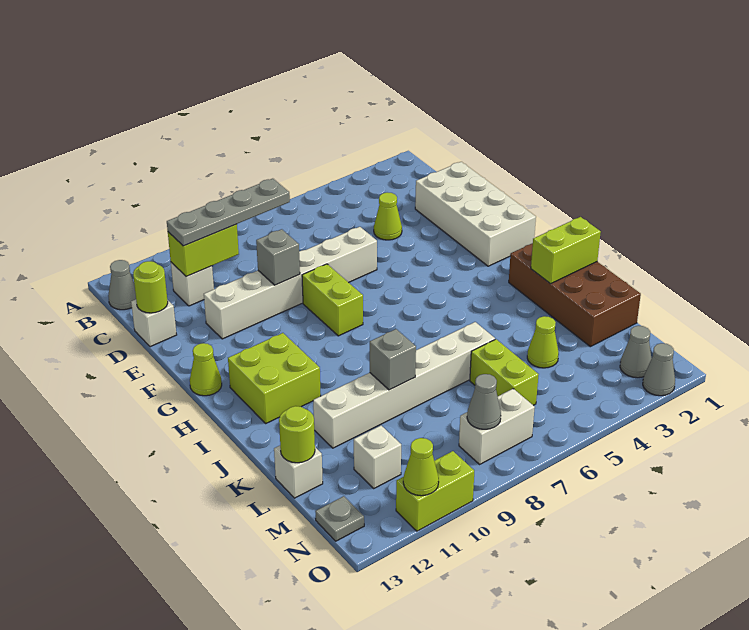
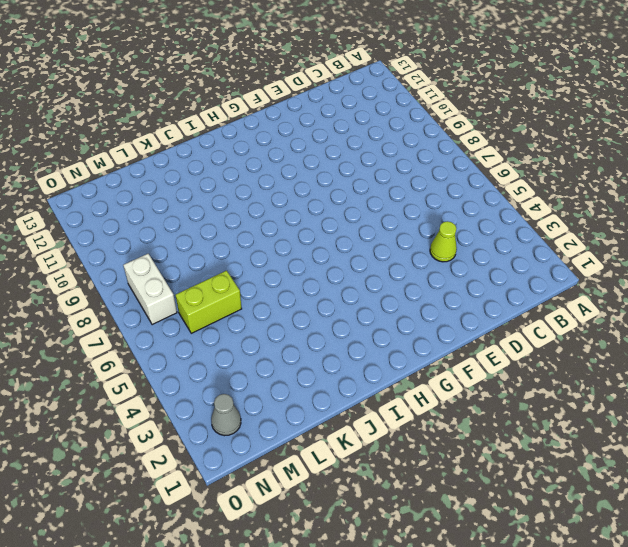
none -> grey 1x1 cone [108,260,136,310]
none -> white 1x1 brick [171,262,214,306]
none -> white 2x4 brick [415,162,536,266]

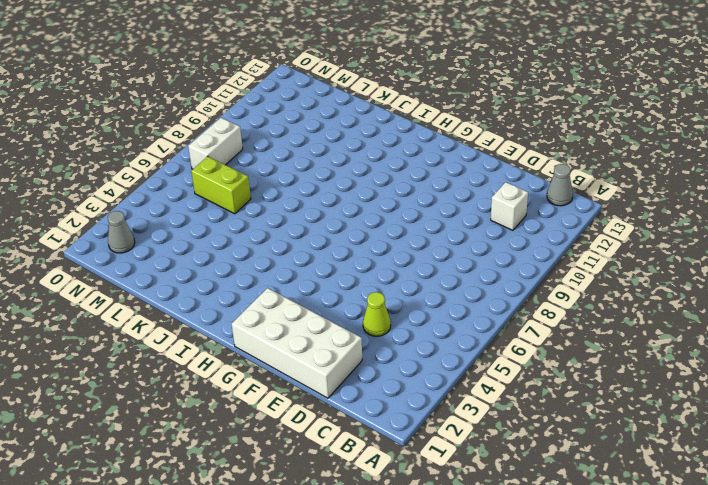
none -> white 1x1 brick [131,299,177,347]
none -> white 1x6 brick [204,227,377,339]
none -> lime 1x2 brick [302,264,363,336]

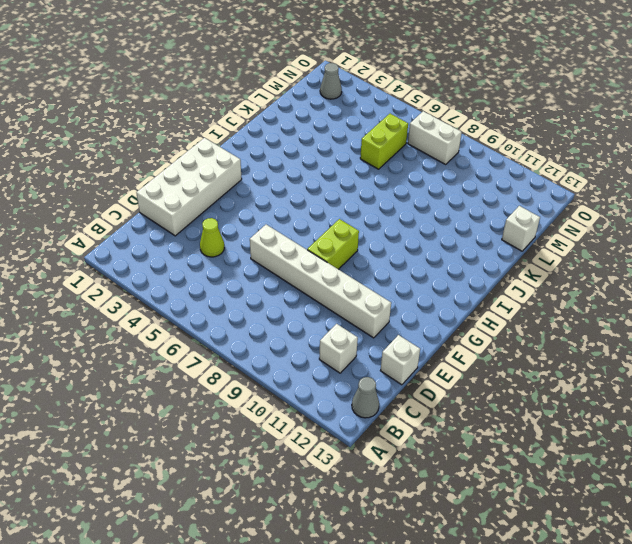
none -> lime 1x1 cone [190,343,222,396]
none -> lime 2x2 brick [228,333,321,423]
none -> brown 2x4 brick [509,243,641,347]

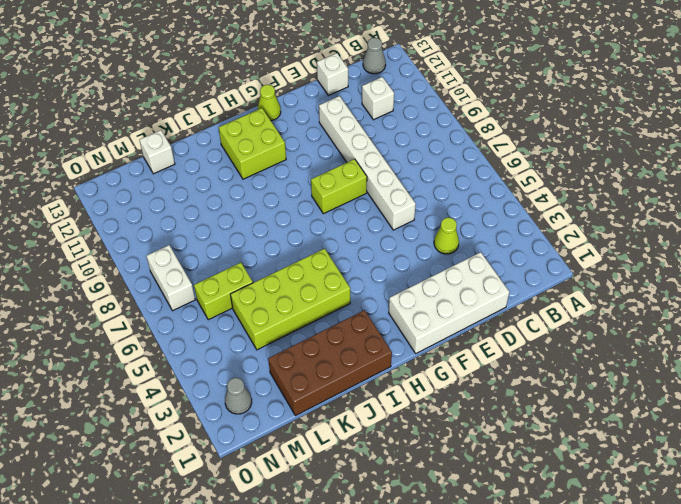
lime 2x4 brick [230,249,350,350] -> lime 1x1 cone [527,316,559,368]
none -> white 1x6 brick [313,322,495,448]
none -> white 1x1 brick [354,426,401,488]
none -> grey 1x1 plate [315,496,364,541]

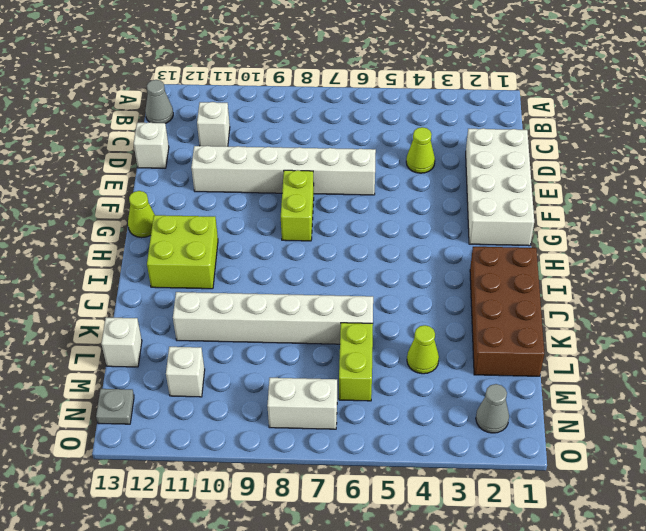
none -> grey 1x1 cone [643,343,675,396]
none -> lime 1x2 brick [396,451,474,531]
none -> lime 1x2 brick [168,224,239,277]

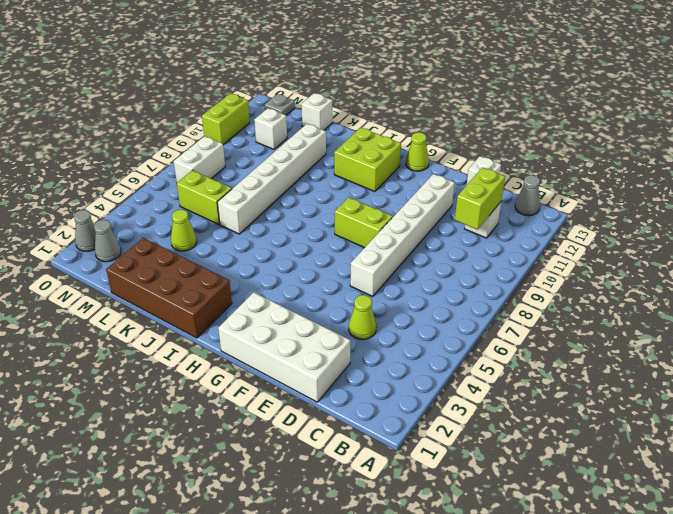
none -> lime 1x1 round brick [133,261,168,313]
none -> grey 1x1 brick [256,229,300,285]
none -> lime 1x2 brick [531,217,601,284]

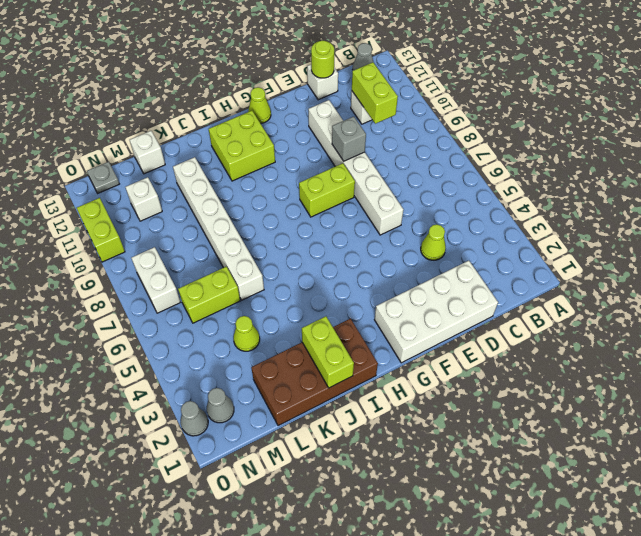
none -> grey 1x1 brick [370,329,416,390]
none -> lime 1x1 round brick [279,406,315,463]
none -> grey 1x1 cone [467,374,501,429]

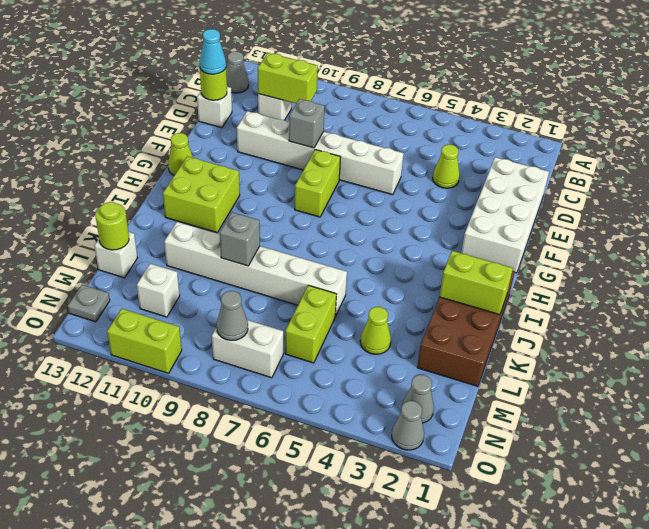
cyan 1x1 cone [199,29,226,74] -> none
none -> lime 1x1 cone [403,438,439,496]
none -> grey 1x4 plate [167,179,290,246]

